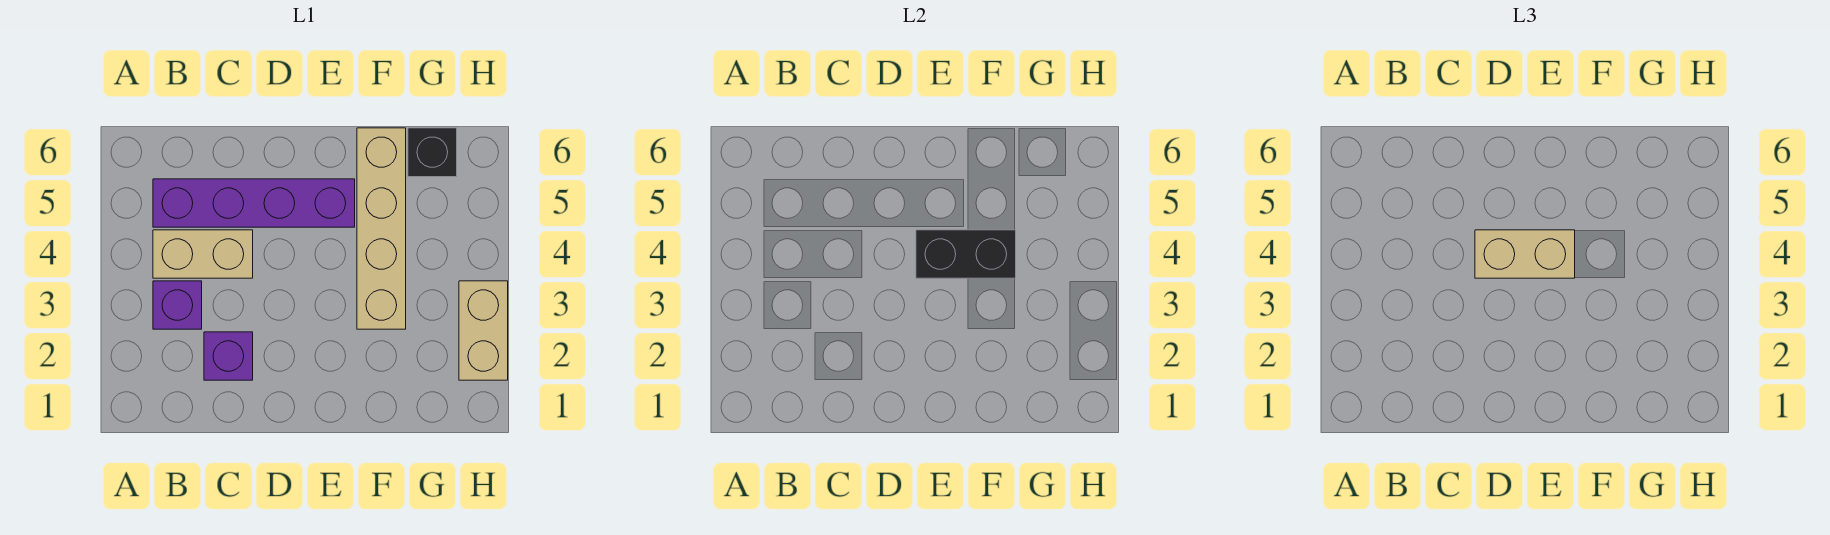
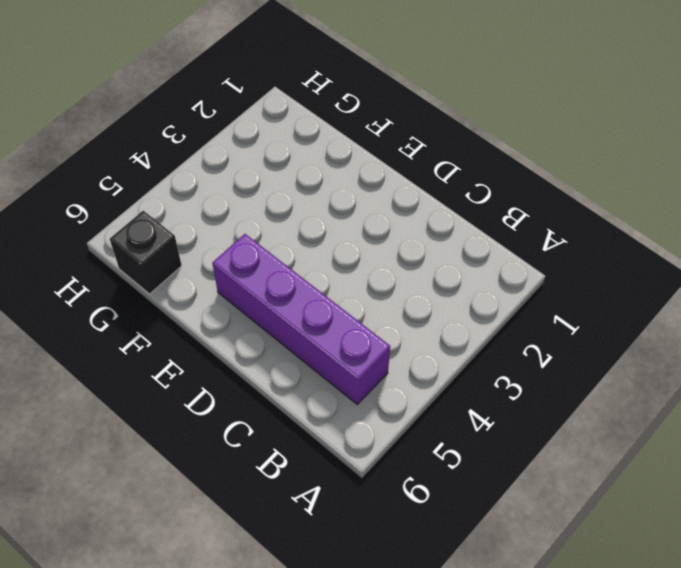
none -> purple 1x1 brick [153,281,202,329]
none -> tan 1x2 brick [153,230,253,278]

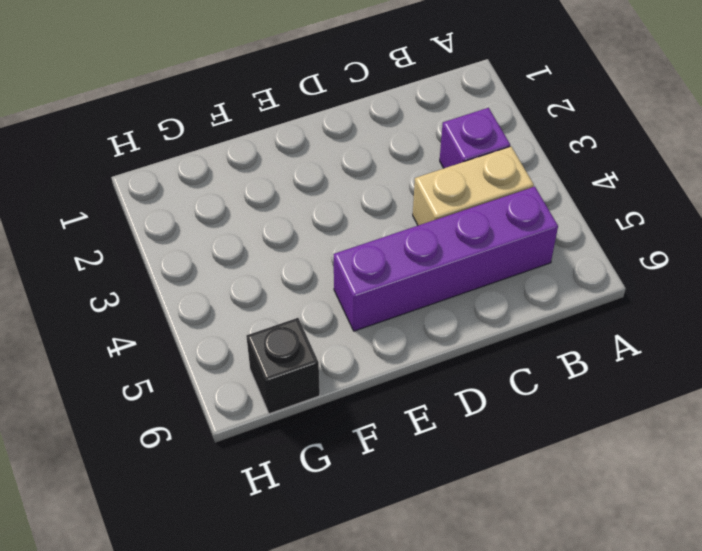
none -> purple 1x1 brick [204,332,253,380]
none -> tan 1x4 brick [357,128,406,329]

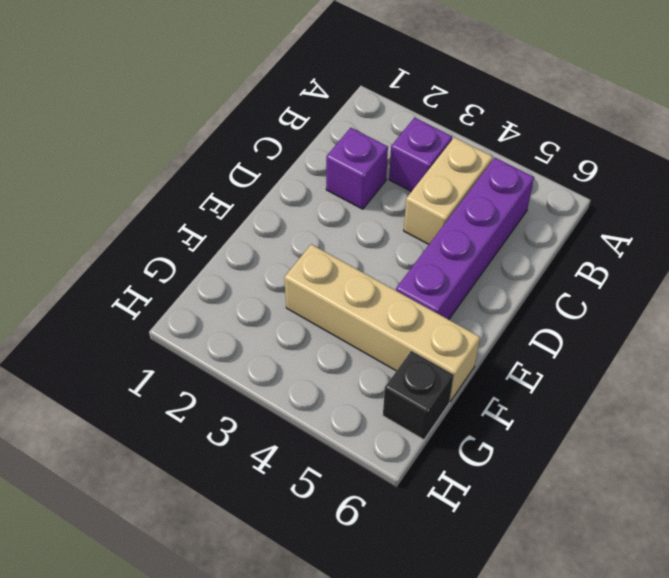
none -> tan 1x2 brick [459,281,508,380]
none -> black 1x2 brick [916,230,1016,278]

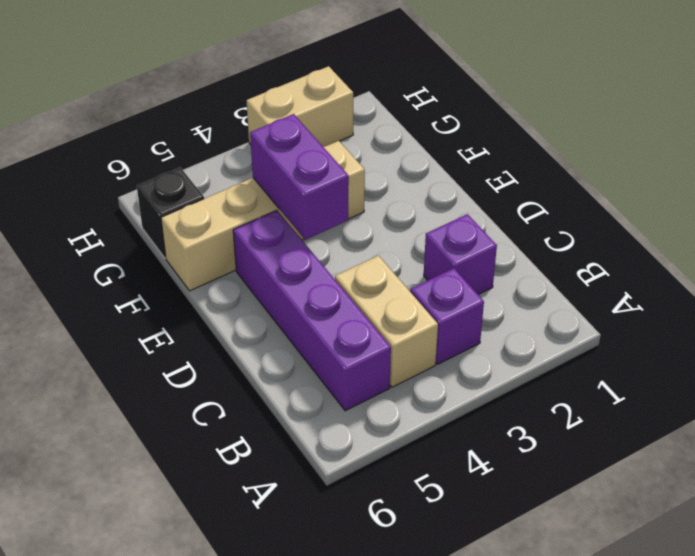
purple 1x2 brick [250,114,349,240] -> black 1x2 brick [916,230,1016,278]
none -> tan 1x2 brick [1475,230,1575,278]

